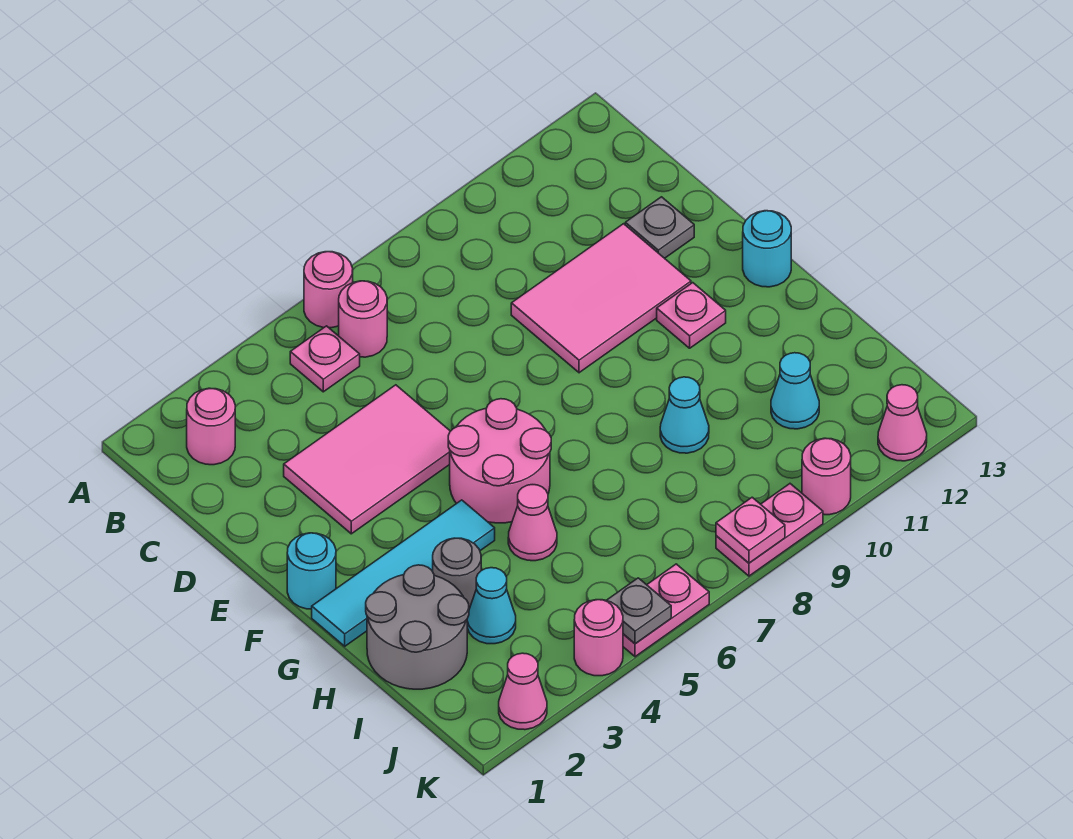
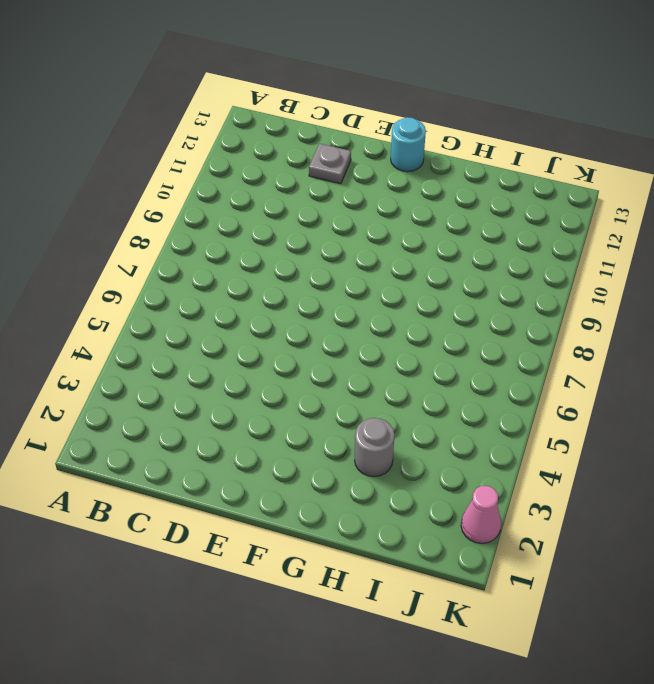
none -> pink 1x1 round brick [304,252,353,328]
none -> pink 1x1 round brick [187,388,235,465]
none -> pink 1x1 plate [290,326,360,392]

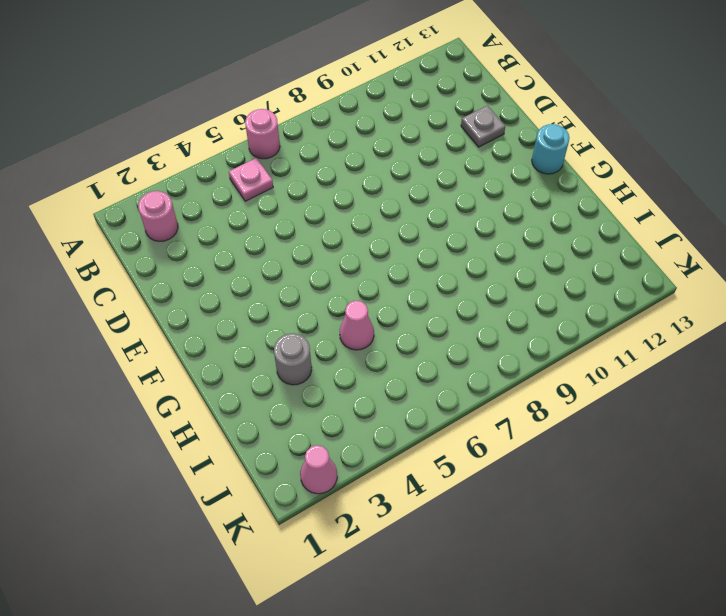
none -> pink 1x1 round brick [339,281,387,357]
none -> pink 2x3 tile [284,385,450,534]
none -> pink 2x3 tile [511,224,691,373]

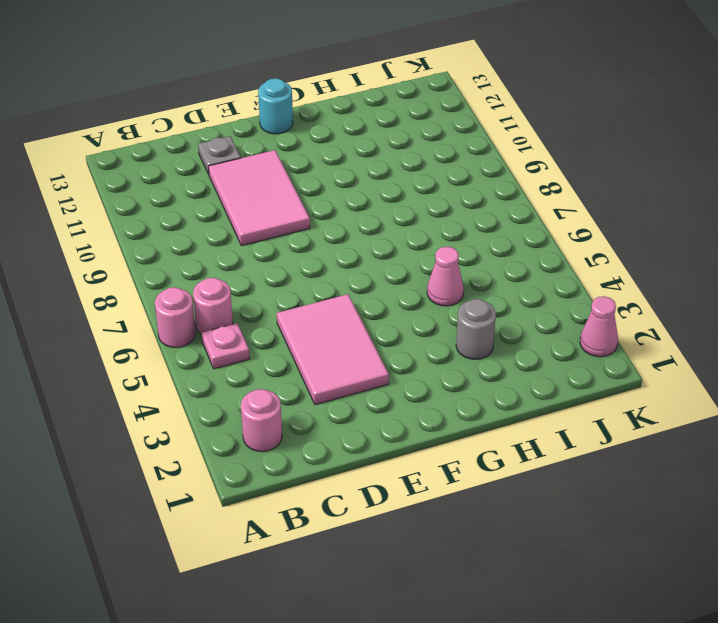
none -> cyan 1x1 round brick [287,533,336,609]
none -> pink 2x2 round brick [448,399,551,523]
none -> pink 1x1 plate [657,283,726,348]

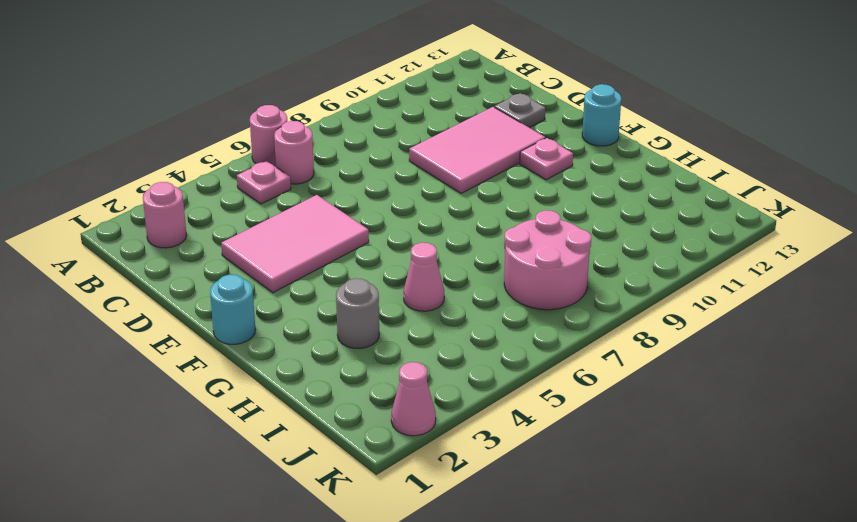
pink 2x2 round brick [504,210,591,310] -> pink 2x2 round brick moved to [448,399,551,523]
none -> cyan 1x4 tile [312,500,495,646]
none -> grey 2x2 round brick [366,565,469,689]
none -> cyan 1x1 cone [660,377,709,453]

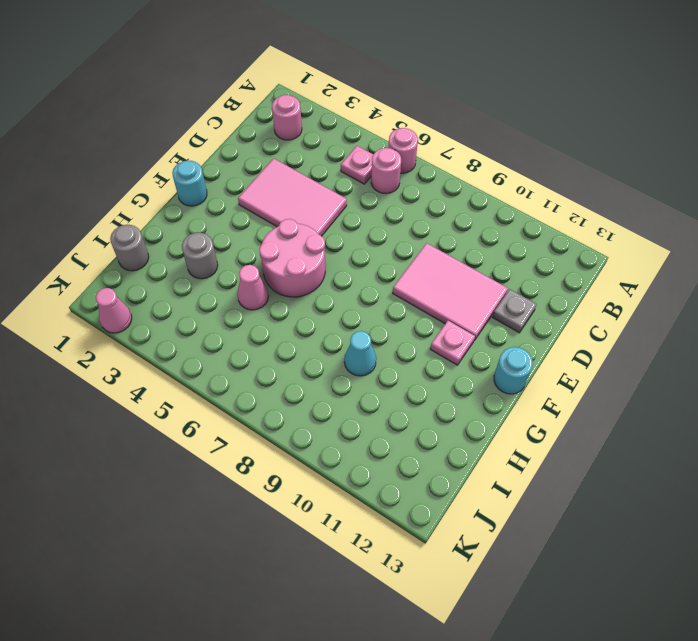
grey 1x1 round brick [110,225,149,271] -> grey 2x2 round brick [366,565,469,689]
none -> cyan 1x4 tile [312,500,495,646]
none -> cyan 1x1 cone [467,568,516,644]
none -> cyan 1x1 cone [771,353,819,429]

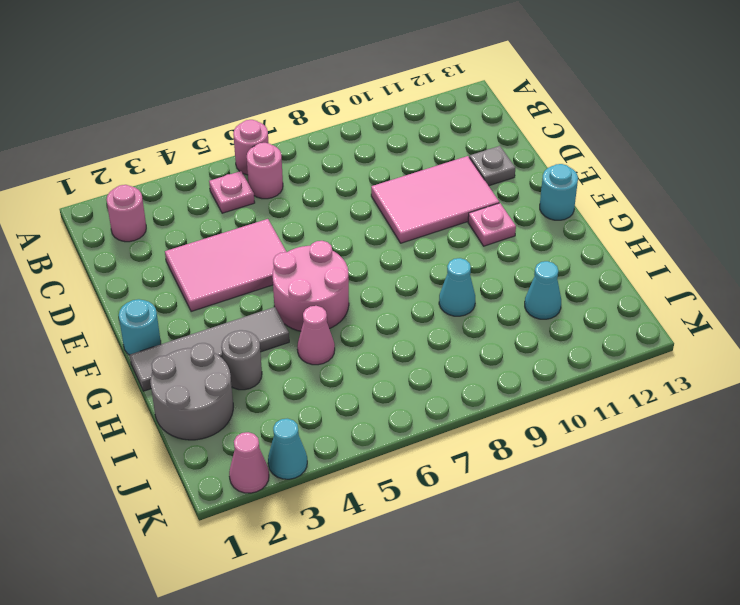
grey 1x4 tile [130,307,289,391] -> cyan 1x4 tile [312,500,495,646]
cyan 1x1 cone [268,419,307,479] -> cyan 1x1 cone moved to [467,568,516,644]
none -> pink 1x1 round brick [574,600,623,676]
none -> pink 1x2 plate [623,564,709,657]
none -> pink 1x2 plate [716,484,823,576]

